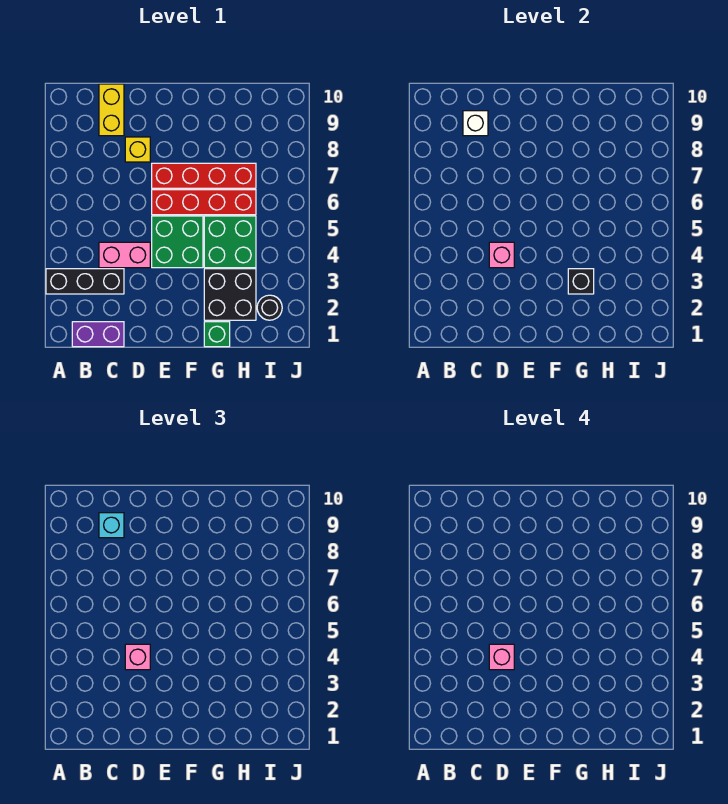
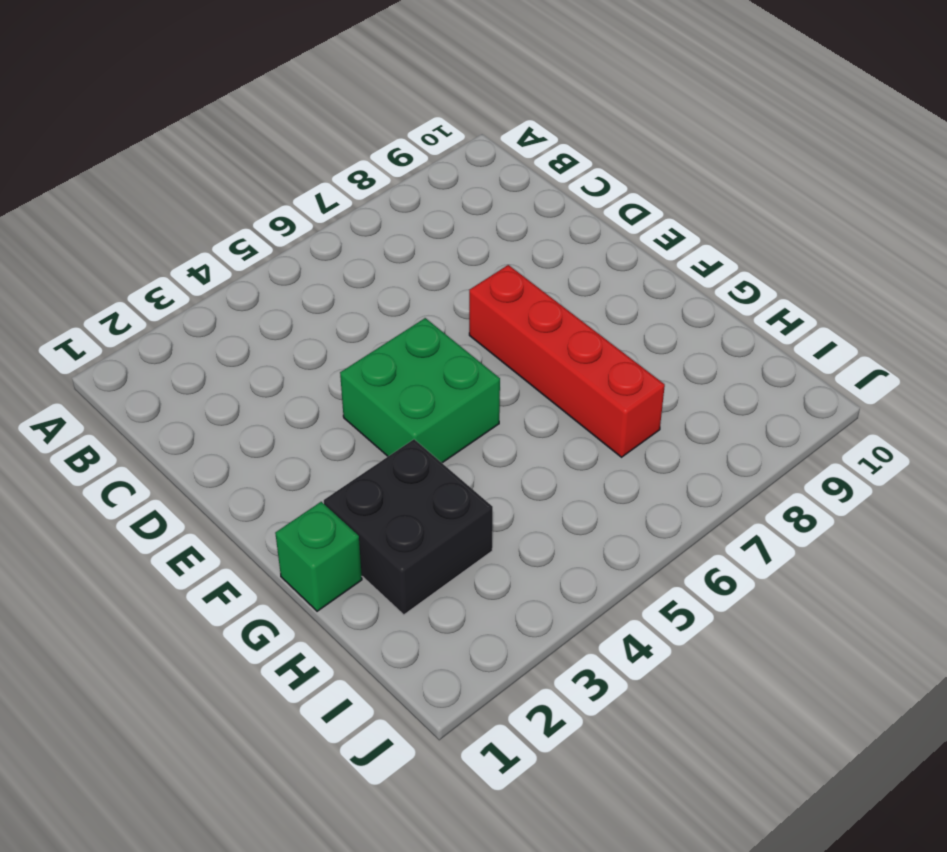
none -> black 1x3 brick [46,269,124,294]
none -> purple 1x2 brick [72,322,124,347]
none -> pink 1x2 brick [99,242,150,268]

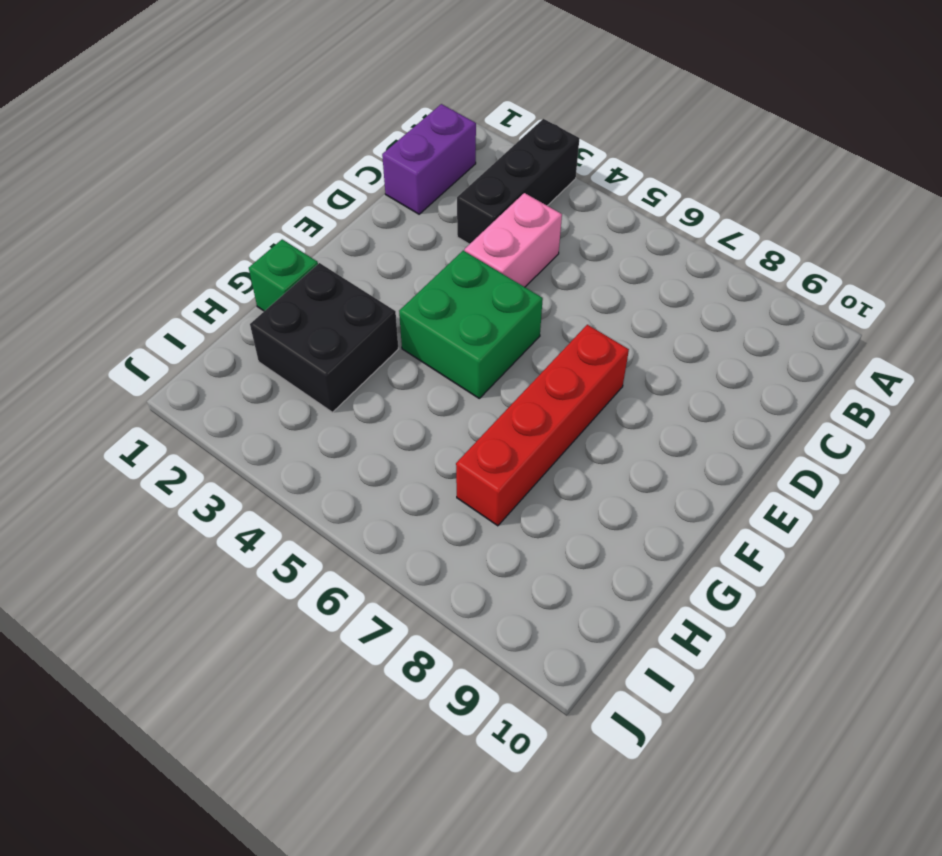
none -> yellow 1x2 brick [99,84,124,136]
none -> yellow 1x1 brick [125,137,150,162]
none -> red 1x4 brick [152,190,256,215]

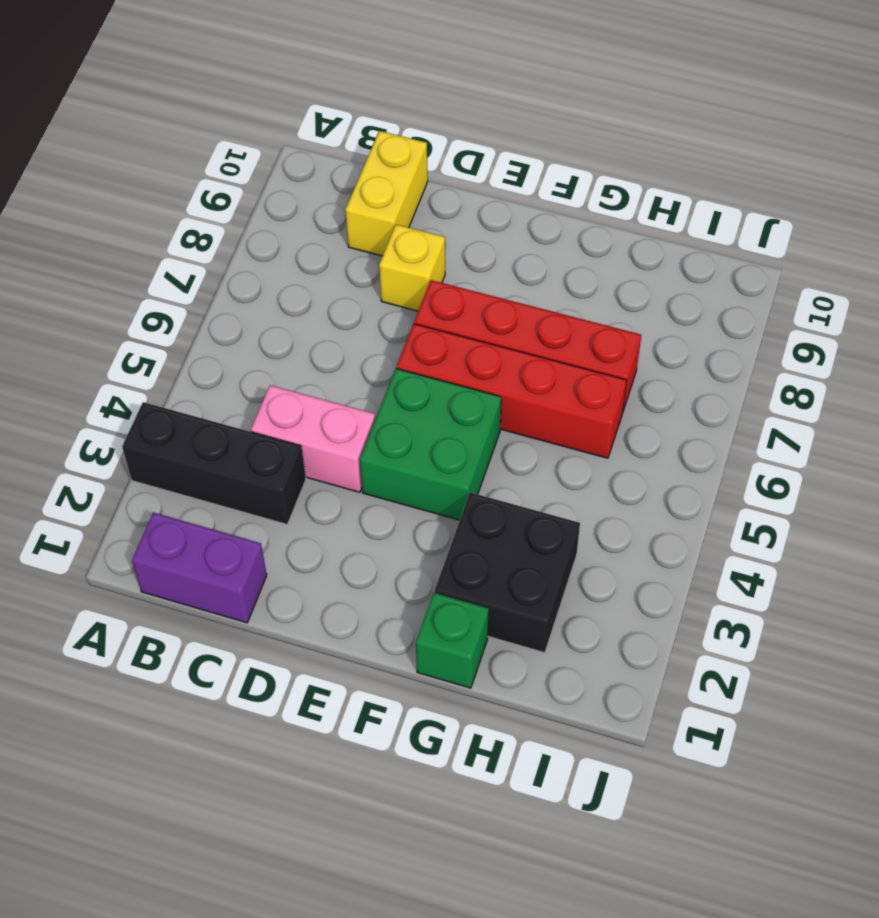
none -> green 2x2 brick [204,216,256,268]
none -> black 1x1 round brick [257,295,282,320]
none -> white 1x1 brick [463,111,488,136]

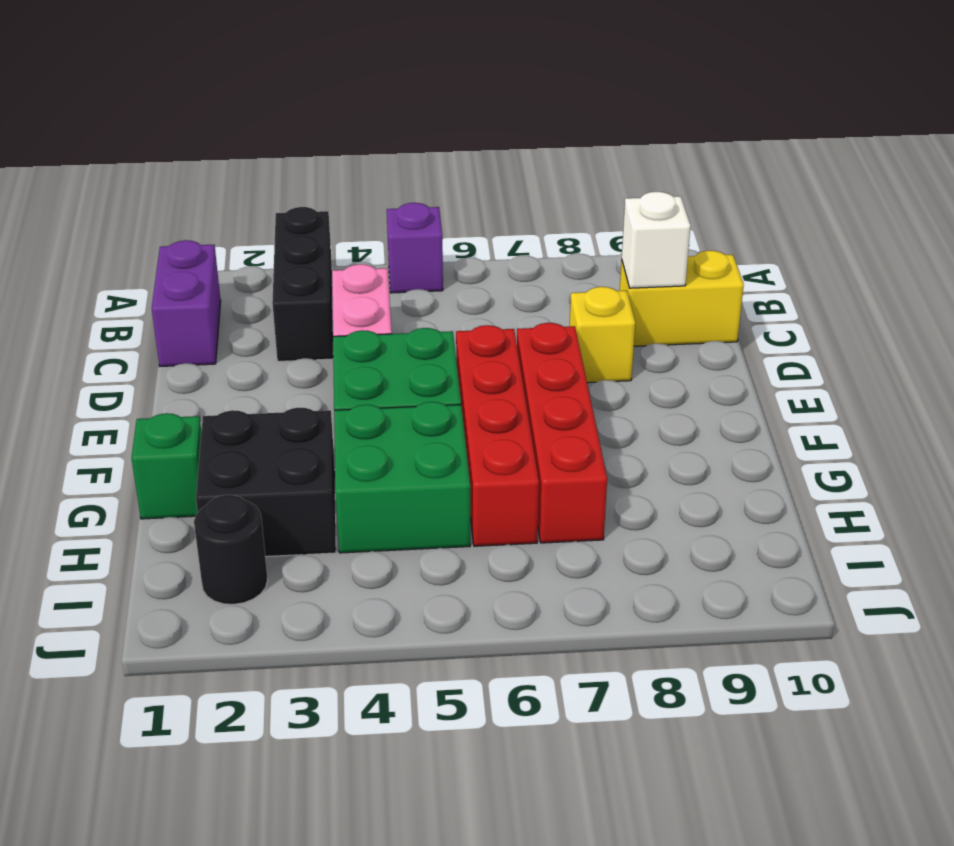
purple 1x1 brick [387,203,443,293] -> none
none -> pink 1x1 brick [489,242,514,268]
none -> black 1x1 brick [568,269,594,294]
none -> cyan 1x1 brick [99,513,124,538]

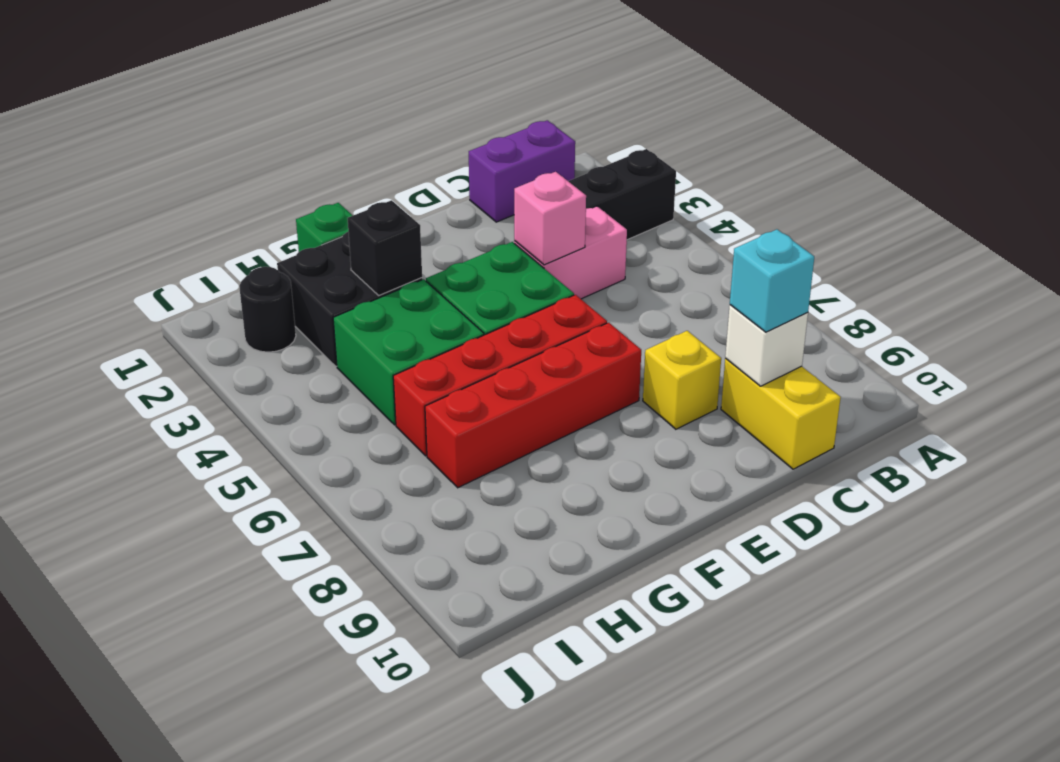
none -> pink 1x1 brick [125,644,150,670]
none -> pink 1x1 brick [489,644,514,670]

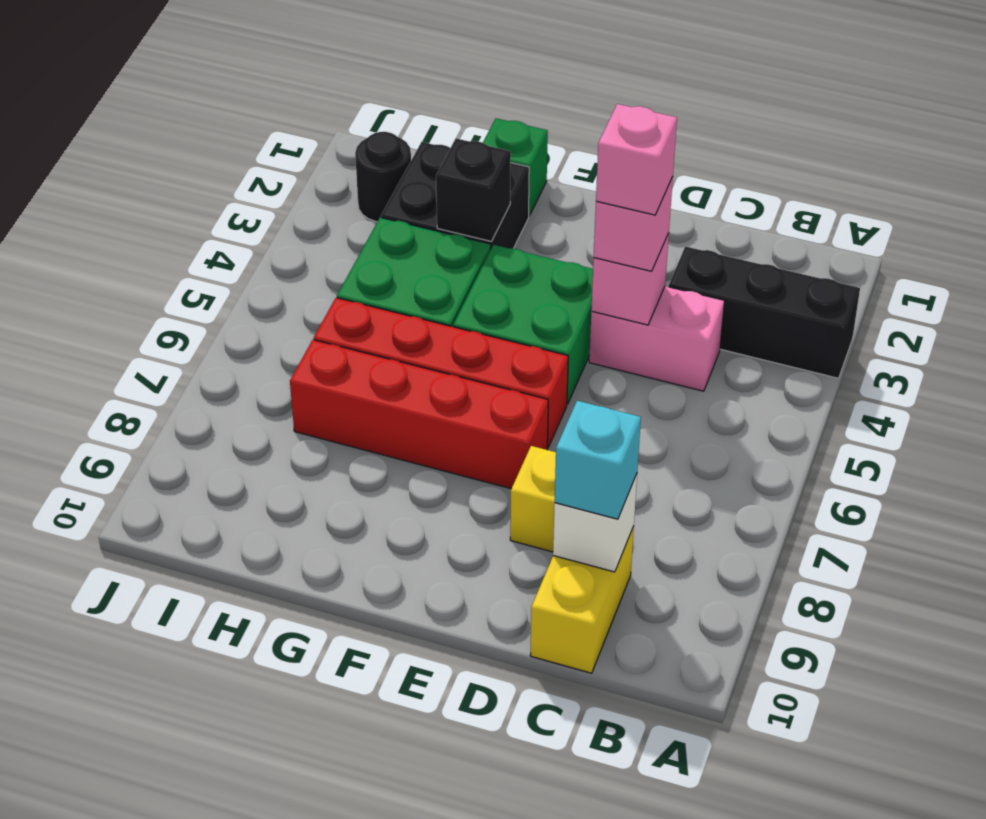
none -> purple 1x2 brick [72,322,124,347]

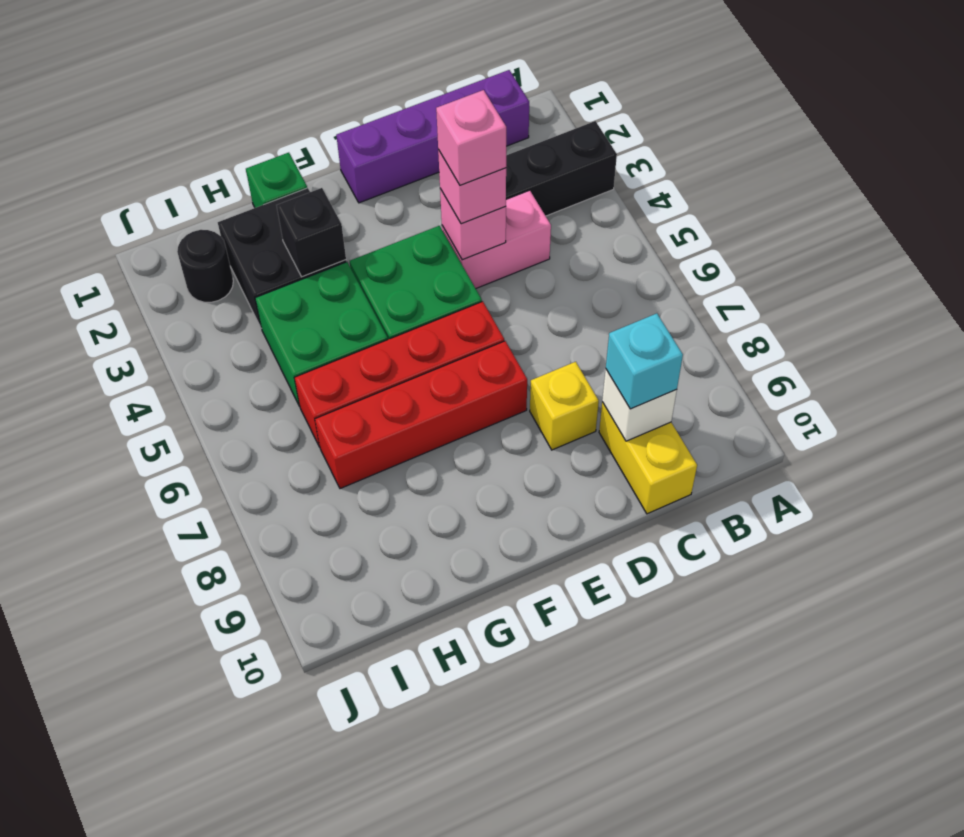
purple 1x4 brick [336,70,529,203] -> purple 1x2 brick [72,322,124,347]

